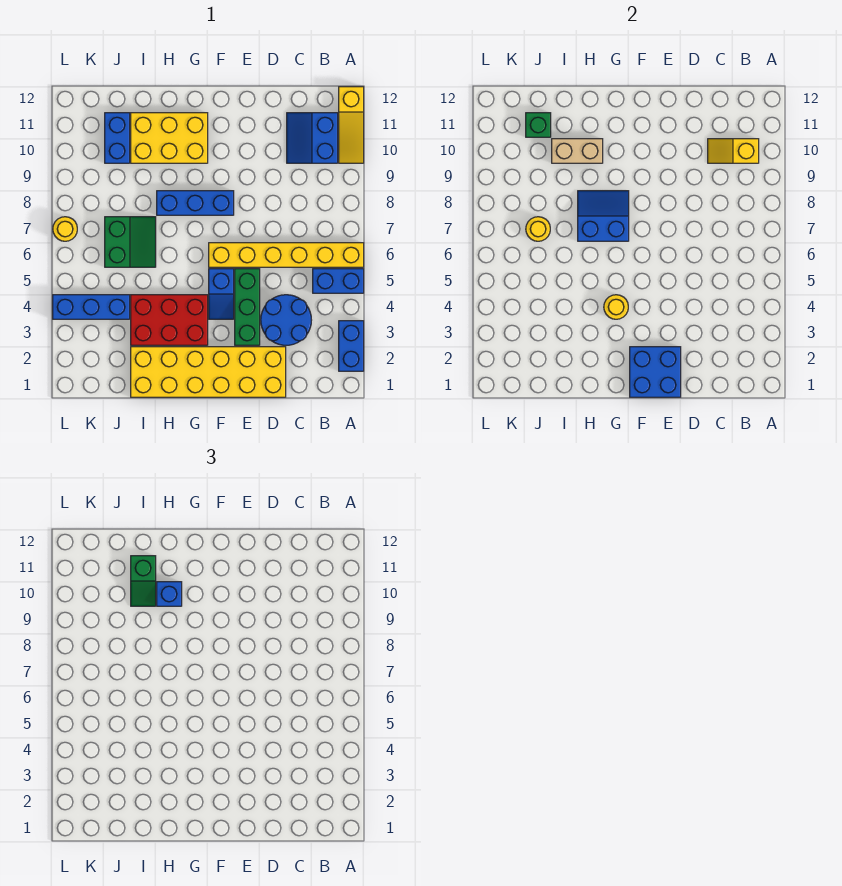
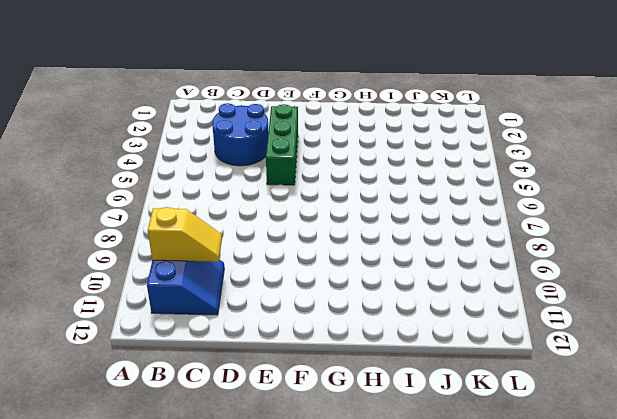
none -> blue 1x2 brick [339,321,364,371]
none -> blue 1x2 brick [313,269,364,293]
none -> yellow 1x6 brick [209,243,364,267]

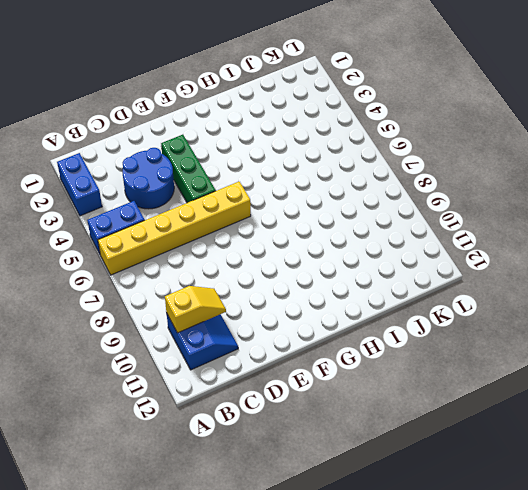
none -> yellow 1x3 slope [339,87,364,163]
none -> yellow 2x6 brick [131,347,286,397]
none -> blue 1x2 slope [209,269,234,319]

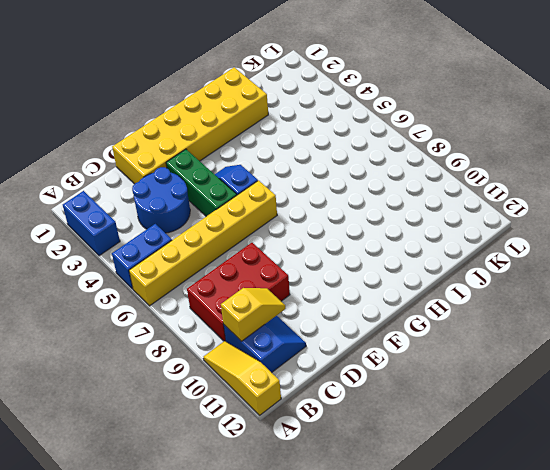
red 2x3 brick [187,243,290,341] -> red 2x3 brick moved to [131,295,208,345]
none -> blue 1x3 brick [157,191,234,215]
none -> yellow 2x3 brick [131,113,208,163]
none -> green 2x2 slope [105,217,156,267]

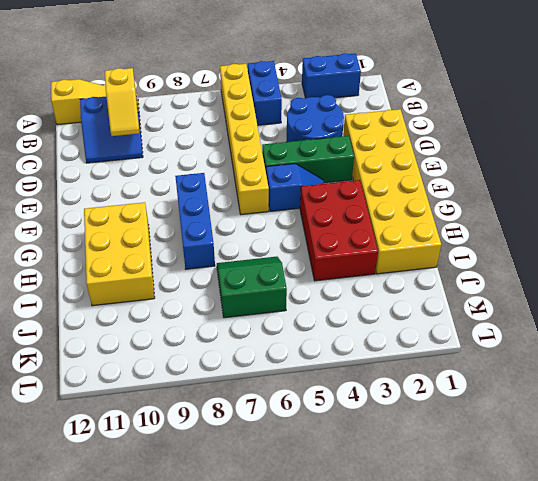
none -> blue 1x3 brick [53,295,130,319]
none -> blue 1x2 brick [105,113,130,163]
none -> yellow 1x1 round brick [53,217,77,241]

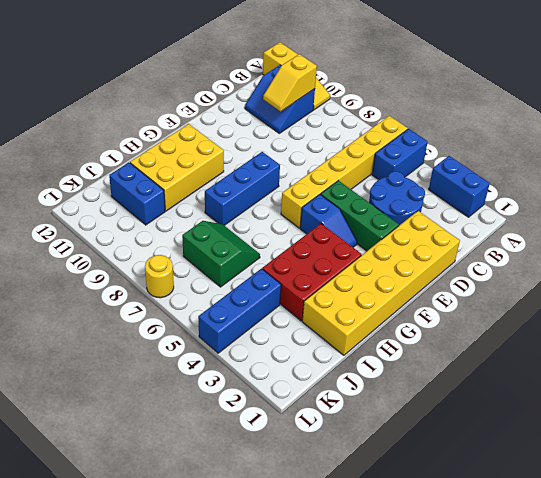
none -> blue 2x2 brick [630,347,681,397]
none -> yellow 1x1 round brick [604,295,628,319]
none -> blue 2x2 slope [578,191,629,241]

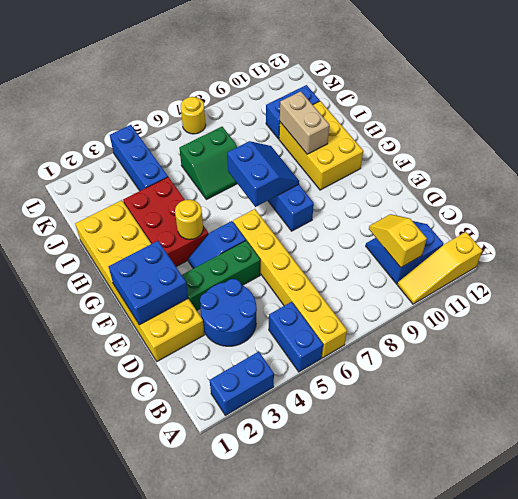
none -> yellow 1x1 round brick [526,217,550,241]
none -> green 1x1 brick [526,113,551,137]
none -> blue 1x1 brick [157,582,182,606]

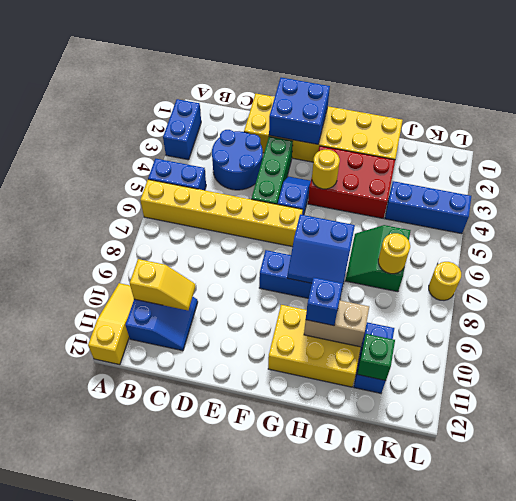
none -> green 1x2 slope [131,556,156,606]

